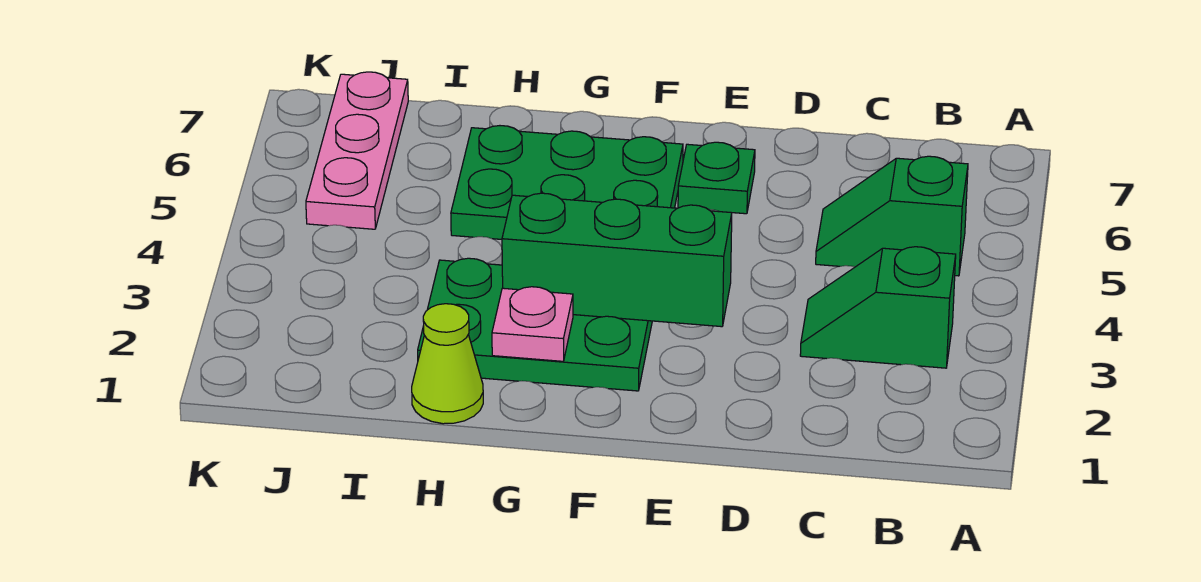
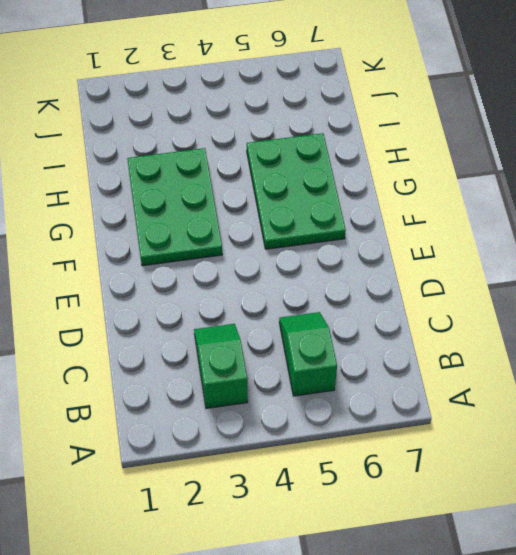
none -> green 1x1 plate [678,142,755,214]
none -> lime 1x1 cone [412,304,483,424]

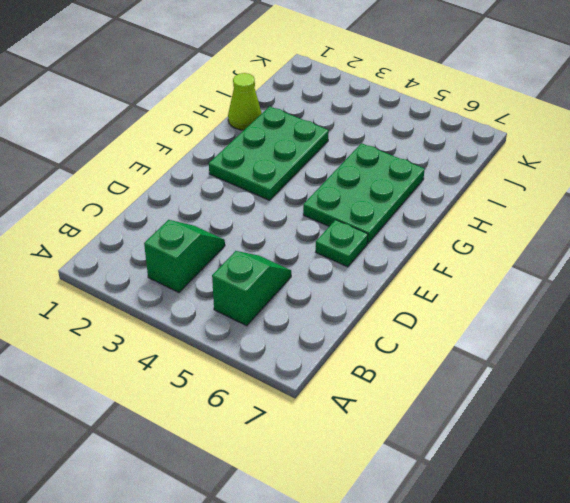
none -> pink 1x3 plate [306,72,408,229]
none -> green 1x3 brick [502,193,732,327]

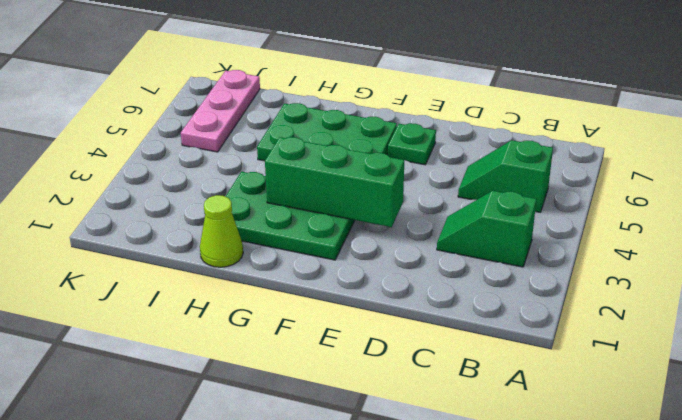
none -> pink 1x1 plate [492,287,573,361]

